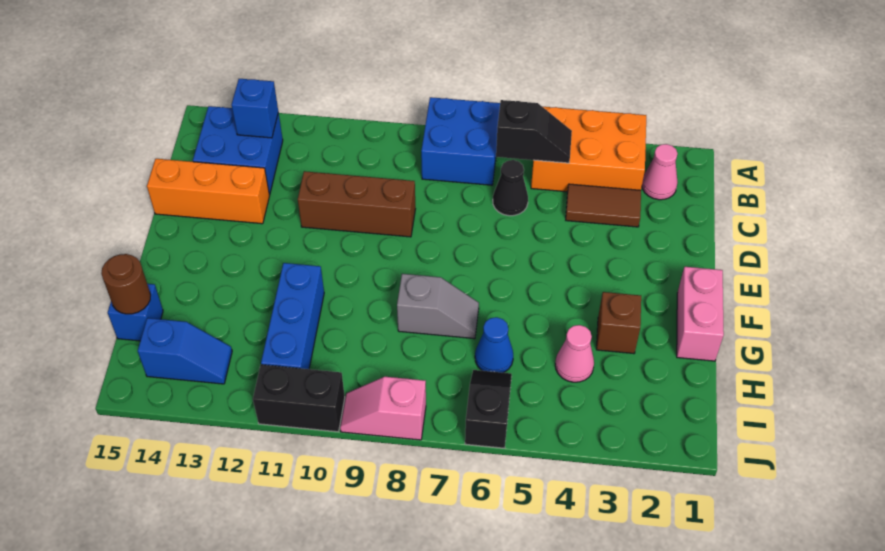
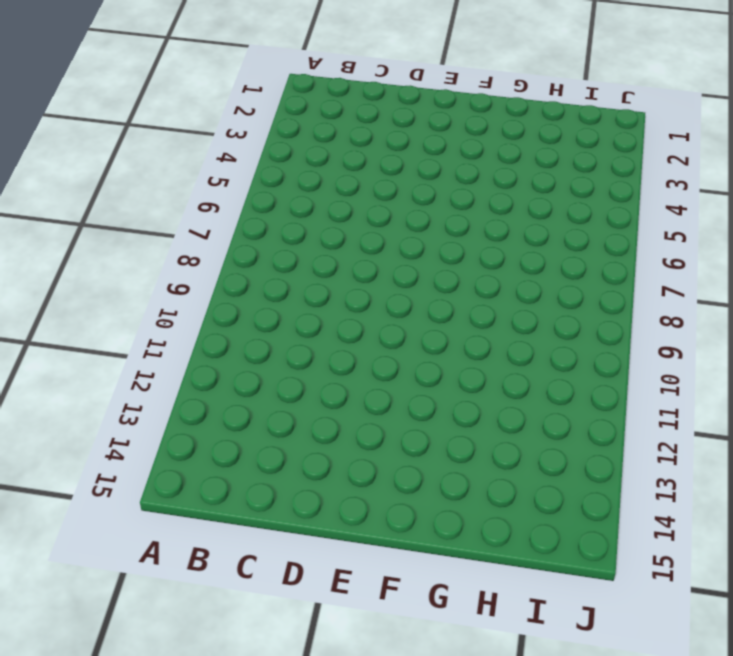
none -> orange 2x3 brick [531,107,646,192]
none -> blue 2x2 brick [421,97,500,185]
none -> pink 1x1 cone [642,144,678,200]

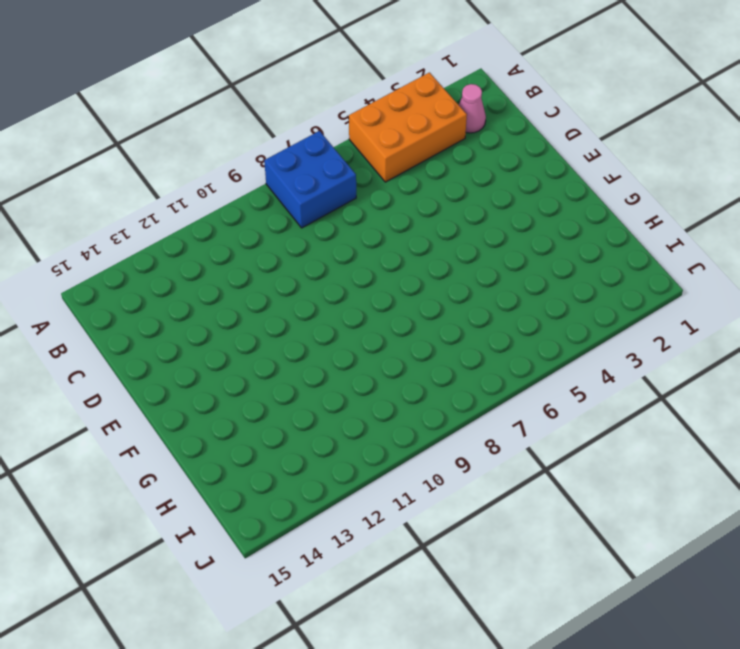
none -> blue 2x2 brick [193,106,283,195]
none -> brown 1x2 tile [566,184,641,227]
none -> black 1x1 cone [493,160,528,216]

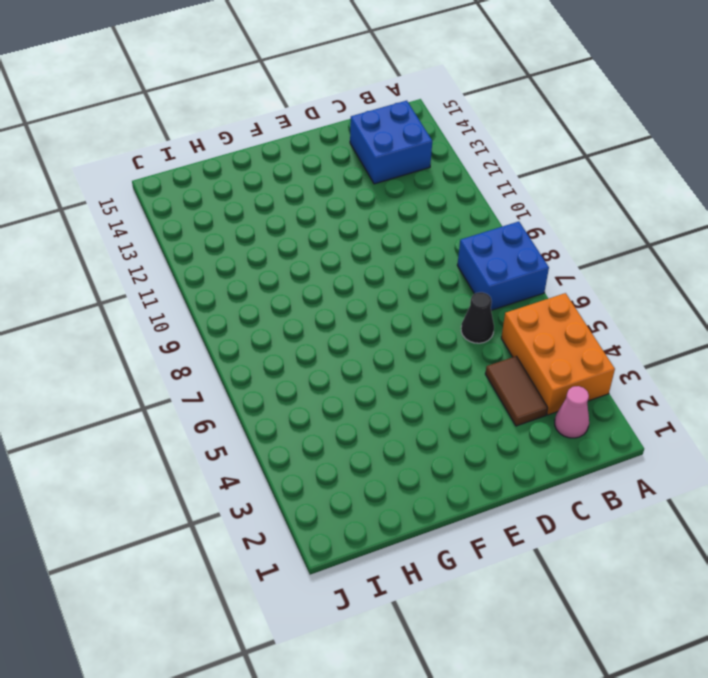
none -> brown 1x3 brick [298,171,415,237]
none -> orange 1x3 brick [147,159,269,224]
none -> pink 1x2 brick [677,267,724,361]

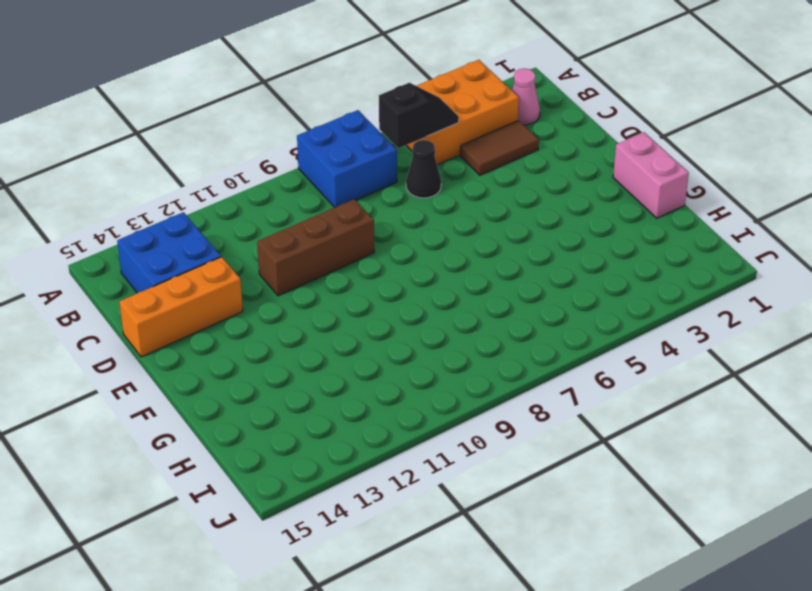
none -> brown 1x1 brick [596,292,641,354]
none -> grey 1x2 slope [397,274,479,339]
none -> blue 1x3 brick [261,263,324,369]

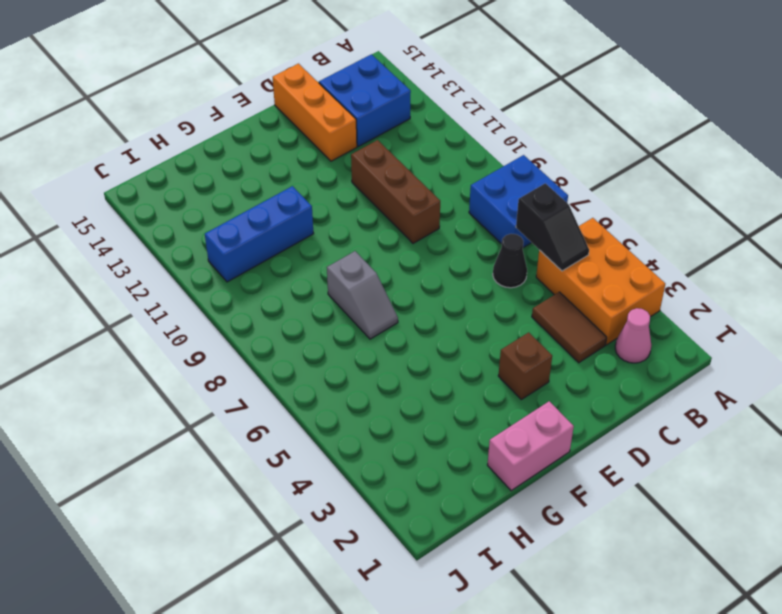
brown 1x1 brick [498,332,552,399] -> brown 1x1 brick moved to [596,292,641,354]
none -> pink 1x1 cone [555,325,594,382]
none -> blue 1x1 cone [475,317,513,373]
none -> blue 1x1 brick [108,284,163,341]

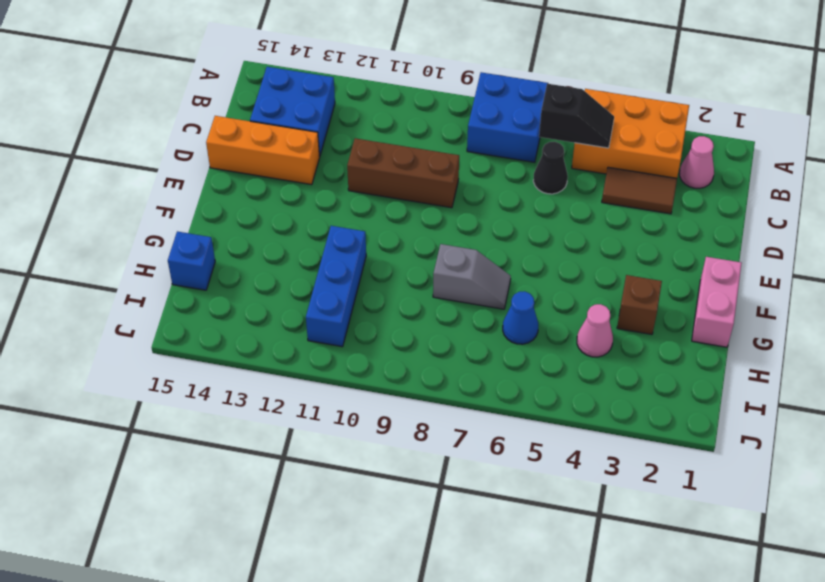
none -> black 1x2 slope [465,370,512,448]
none -> blue 1x2 slope [138,318,232,384]
none -> pink 1x2 slope [340,377,426,440]

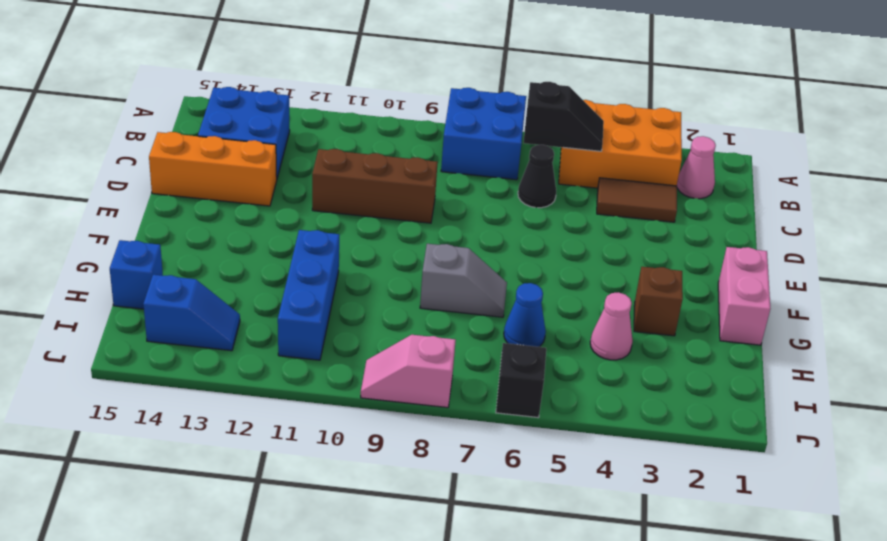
none -> black 1x2 brick [253,365,345,432]
none -> blue 1x1 brick [231,79,278,138]
none -> brown 1x1 round brick [101,254,151,314]

